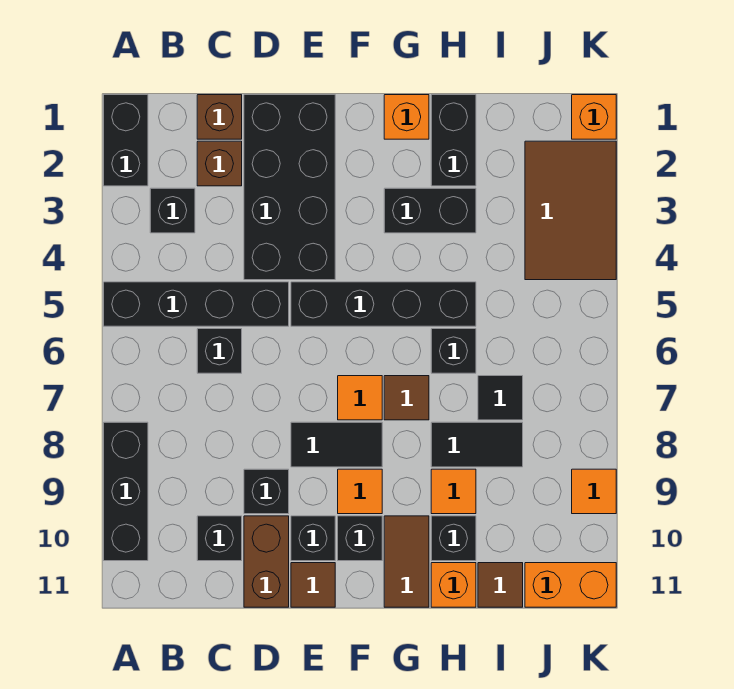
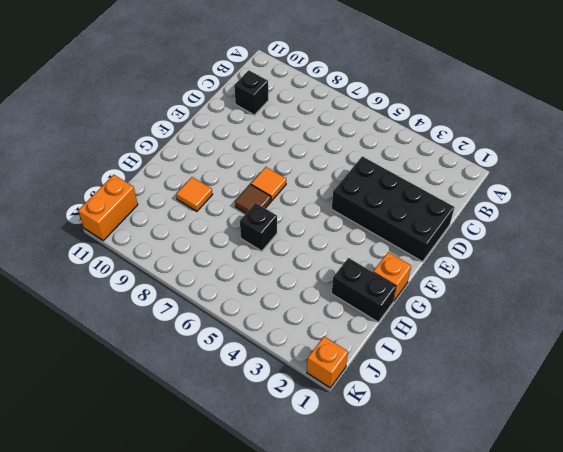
none -> black 1x2 brick [104,95,148,186]
none -> black 1x4 brick [104,282,289,326]
none -> black 1x3 brick [104,422,148,561]
none -> black 1x1 brick [150,188,195,233]

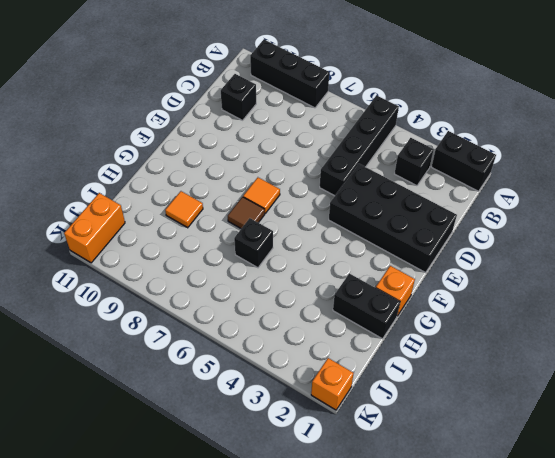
none -> brown 1x1 brick [197,95,242,139]
none -> brown 1x1 brick [197,141,242,186]
none -> black 1x1 brick [197,329,242,373]
none -> black 1x1 brick [244,469,289,514]

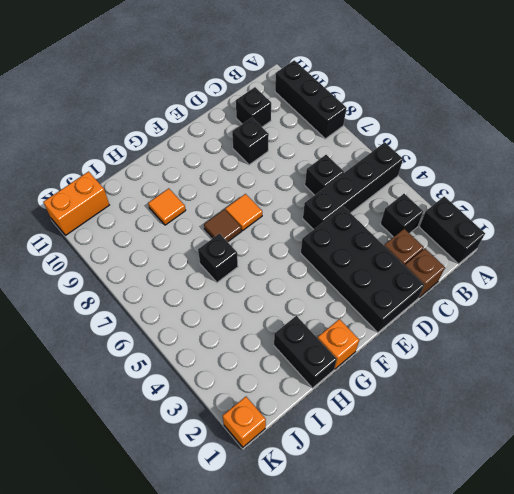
none -> brown 1x2 brick [244,516,289,607]
none -> black 1x4 brick [291,282,476,326]
none -> black 1x2 tile [291,422,382,467]
none -> black 1x1 brick [291,516,335,561]

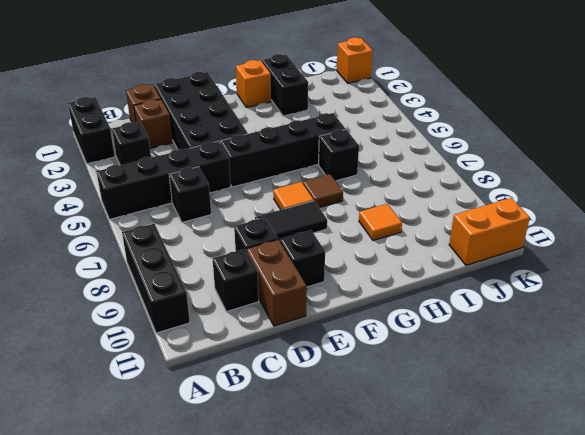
none -> brown 1x1 tile [291,563,335,607]
none -> orange 1x1 tile [338,469,382,514]
none -> black 1x1 brick [338,516,382,561]
none -> black 1x2 brick [384,188,476,233]

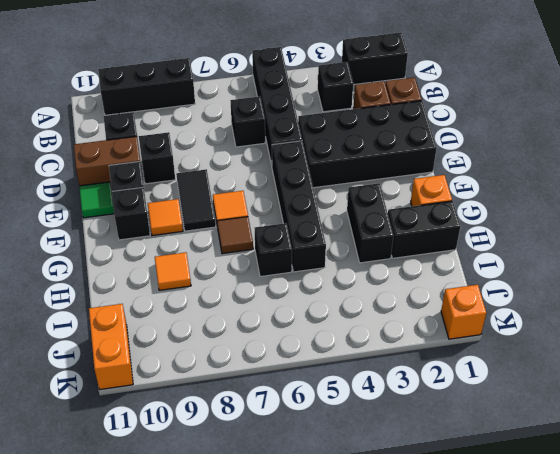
green 1x1 tile [79,182,114,218] -> brown 1x1 tile [291,563,335,607]
none -> brown 1x2 tile [384,516,429,607]
none -> black 1x2 tile [431,422,523,467]
none -> black 1x1 brick [431,516,476,561]
none -> orange 1x1 brick [431,563,476,607]

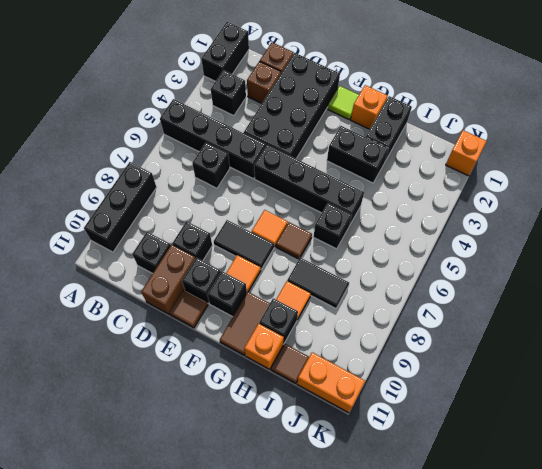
lime 1x1 tile [328,86,359,120] -> none
none -> black 1x1 tile [478,376,523,420]
none -> brown 2x3 tile [525,141,616,280]
none -> orange 1x1 tile [572,469,616,514]

